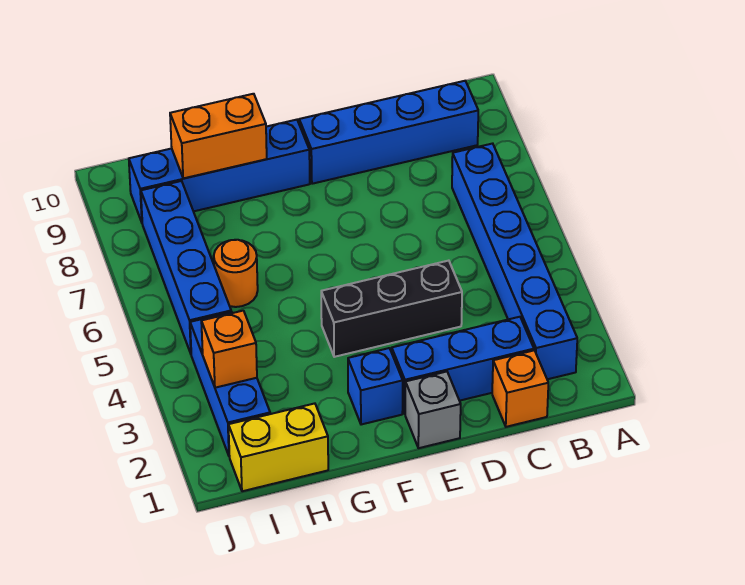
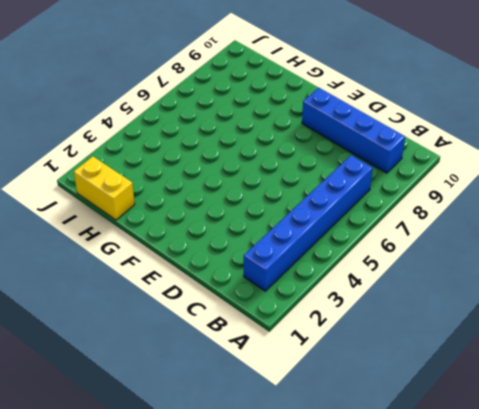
none -> orange 1x1 brick [492,350,548,427]
none -> blue 1x3 brick [392,317,534,414]
none -> black 1x3 brick [321,261,462,357]

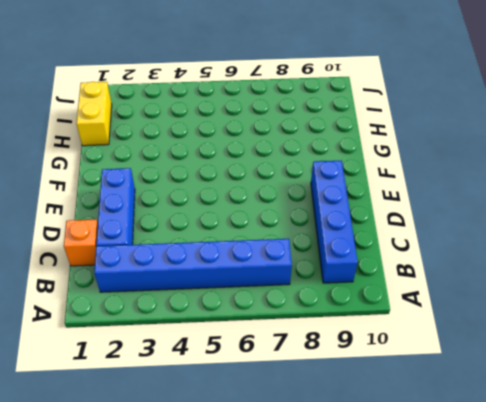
none -> black 1x3 brick [321,261,462,357]
none -> grey 1x1 brick [405,372,461,448]
none -> blue 1x1 brick [348,348,403,425]

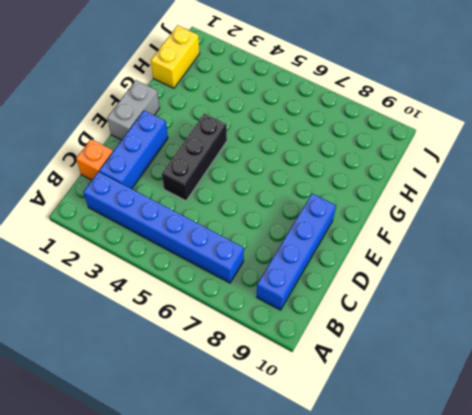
grey 1x2 brick [107,80,160,140] -> grey 1x1 brick [405,372,461,448]
none -> blue 1x1 brick [348,348,403,425]
none -> blue 1x4 brick [129,120,310,222]
none -> orange 1x1 round brick [214,240,258,307]

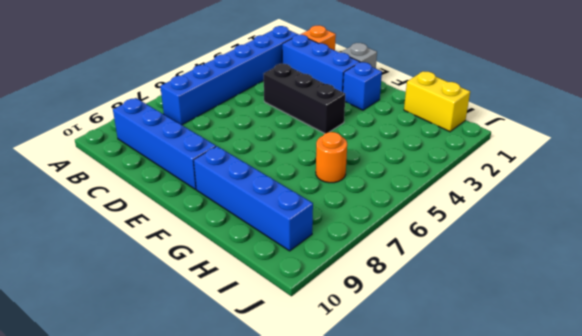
none -> blue 1x3 brick [190,312,270,457]
none -> blue 1x4 brick [141,181,231,354]
none -> orange 1x2 brick [170,94,267,178]

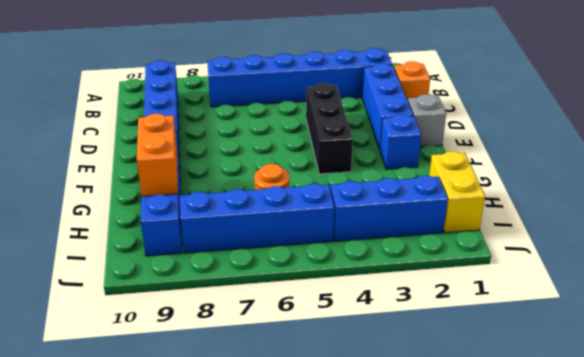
none -> orange 1x1 brick [201,311,257,388]

